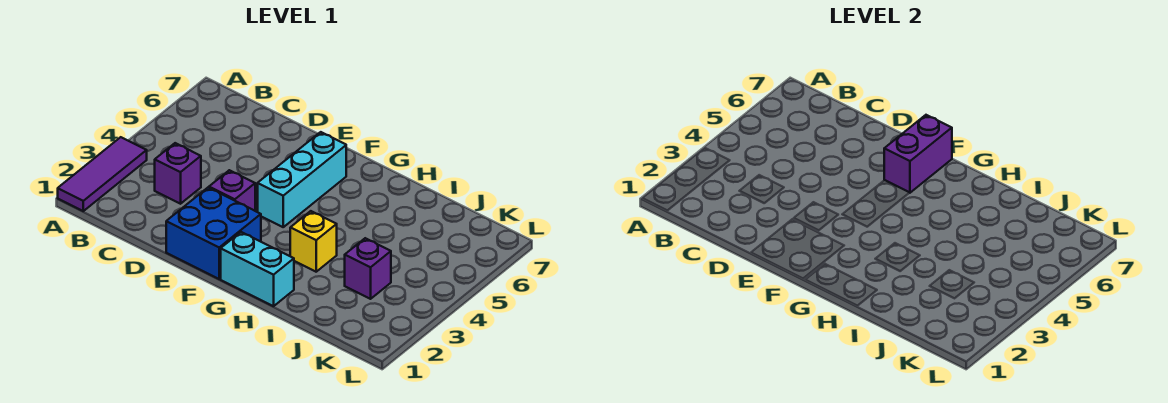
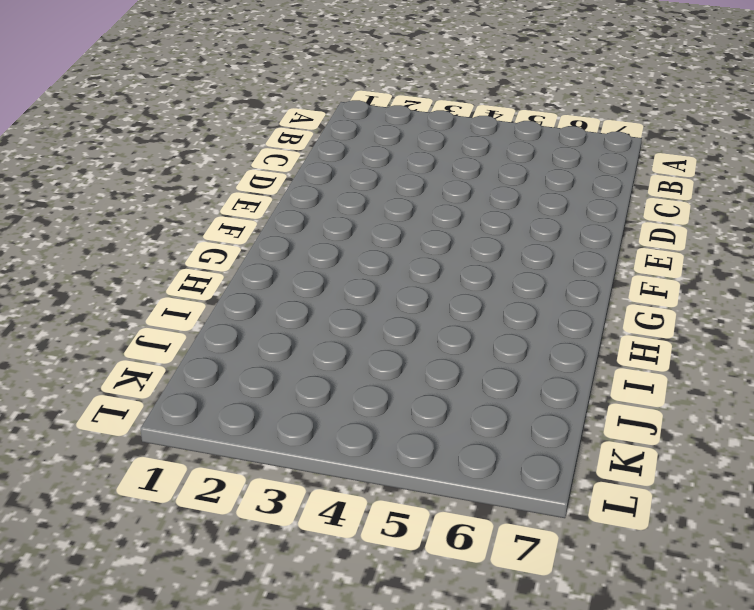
none -> purple 1x3 tile [58,137,147,211]
none -> purple 1x1 brick [155,143,201,204]

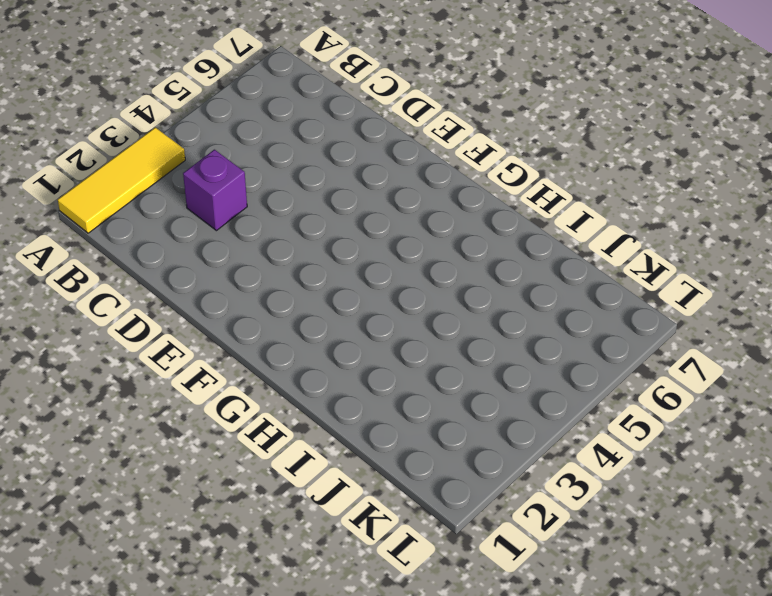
yellow 1x3 tile [58,127,185,233] -> purple 1x3 tile [58,137,147,211]
none -> blue 2x2 brick [166,188,261,279]
none -> purple 1x1 brick [209,170,255,211]

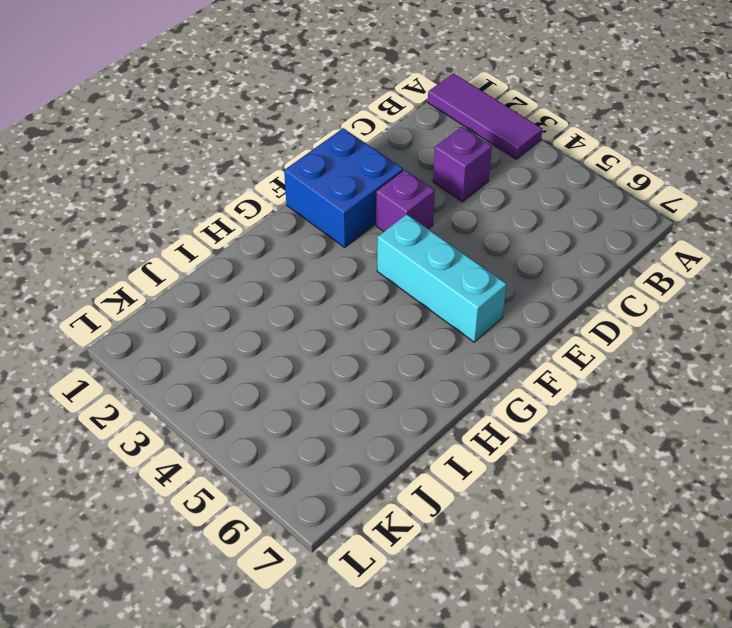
none -> cyan 1x2 brick [221,232,294,306]
none -> yellow 1x1 brick [290,211,337,272]

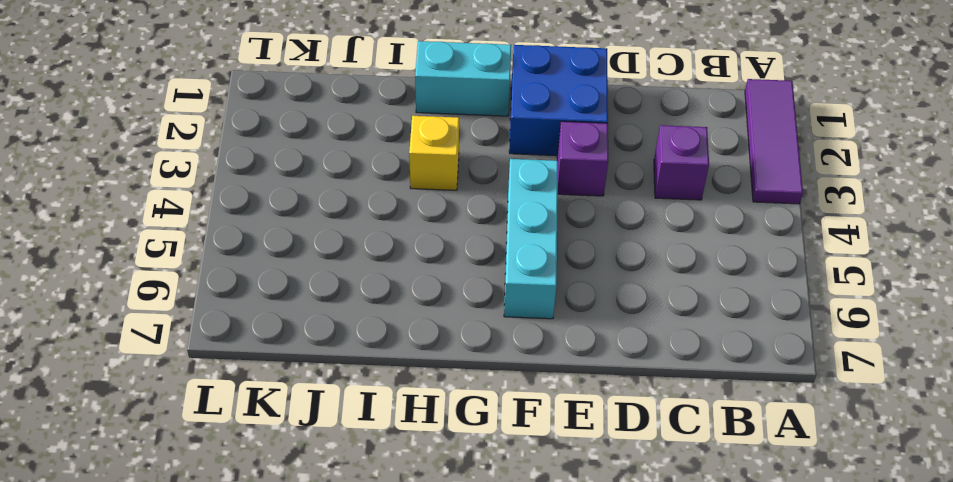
none -> purple 1x1 brick [345,238,391,299]
none -> purple 1x2 brick [884,115,952,193]

